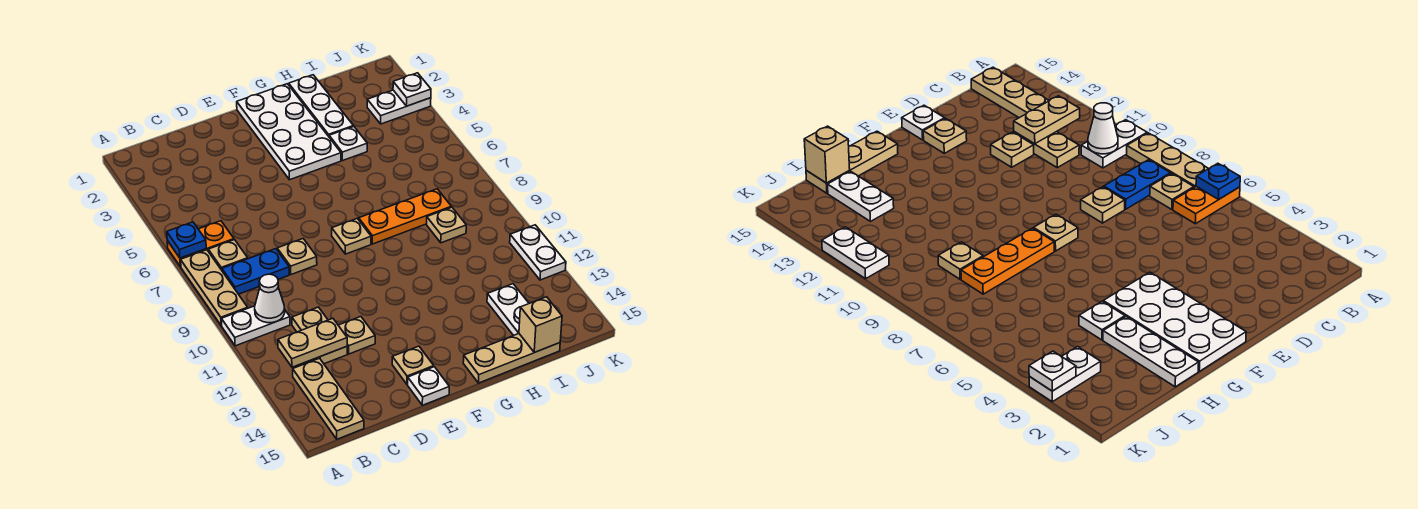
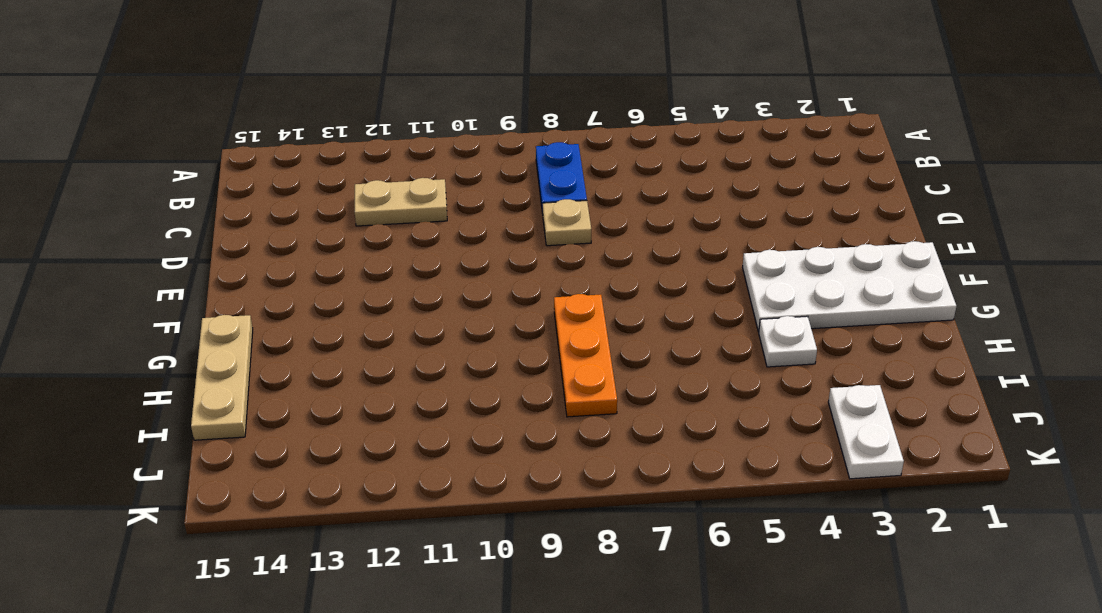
none -> orange 1x2 plate [167,221,234,267]
none -> tan 1x3 plate [181,250,248,326]
none -> white 1x2 plate [222,306,290,346]

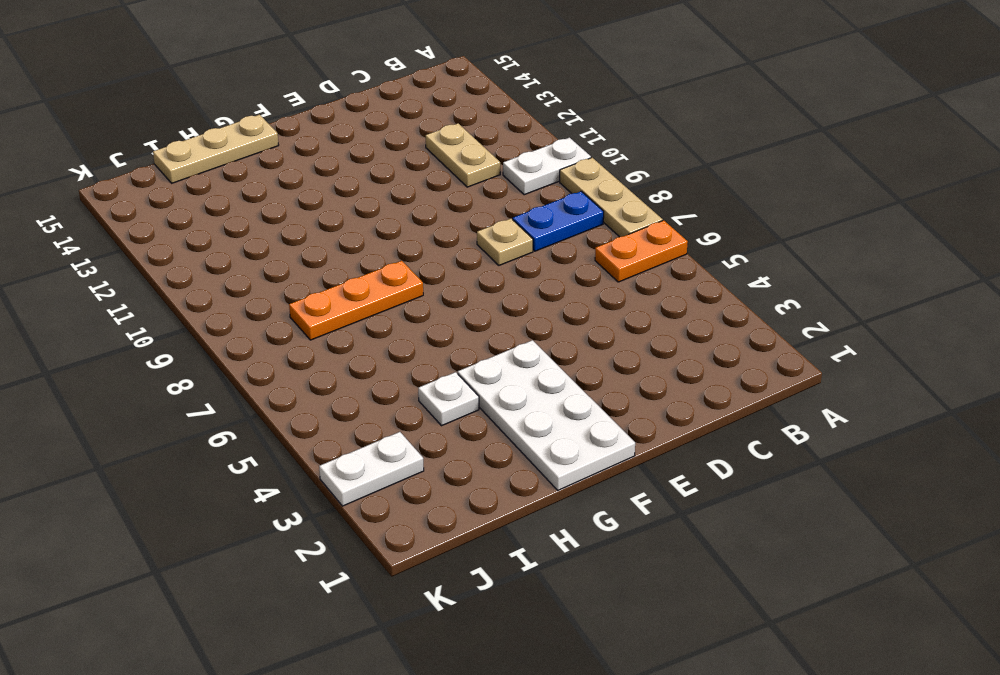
none -> tan 1x1 plate [208,240,248,270]
none -> tan 1x3 plate [293,358,364,439]
none -> tan 1x1 plate [338,317,375,354]

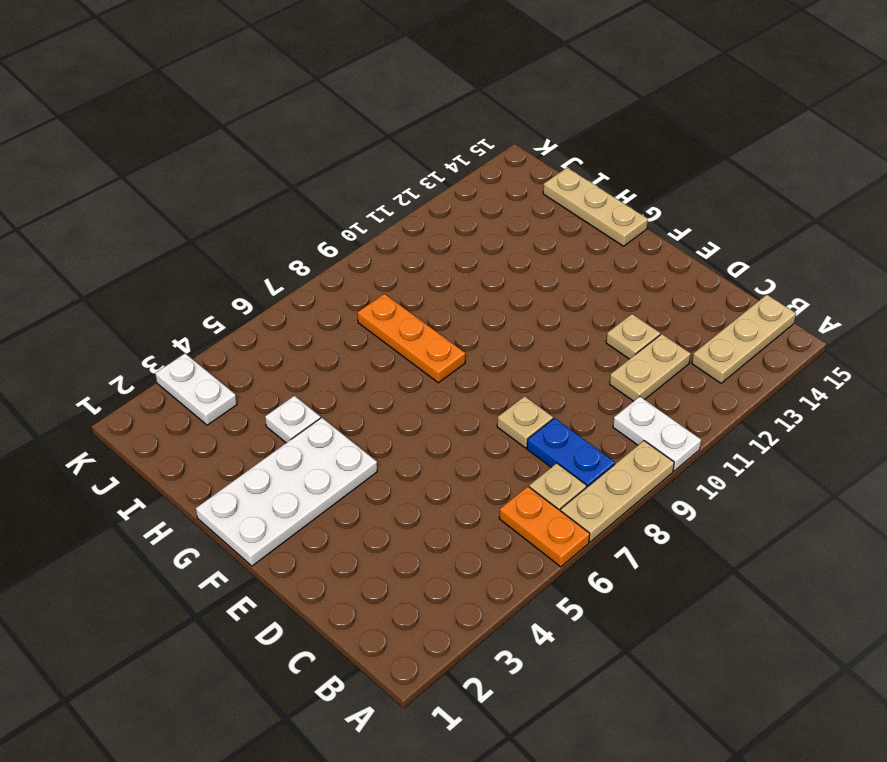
none -> tan 1x1 plate [392,346,434,384]
none -> white 1x1 plate [408,367,449,405]
none -> tan 1x1 plate [332,218,371,254]

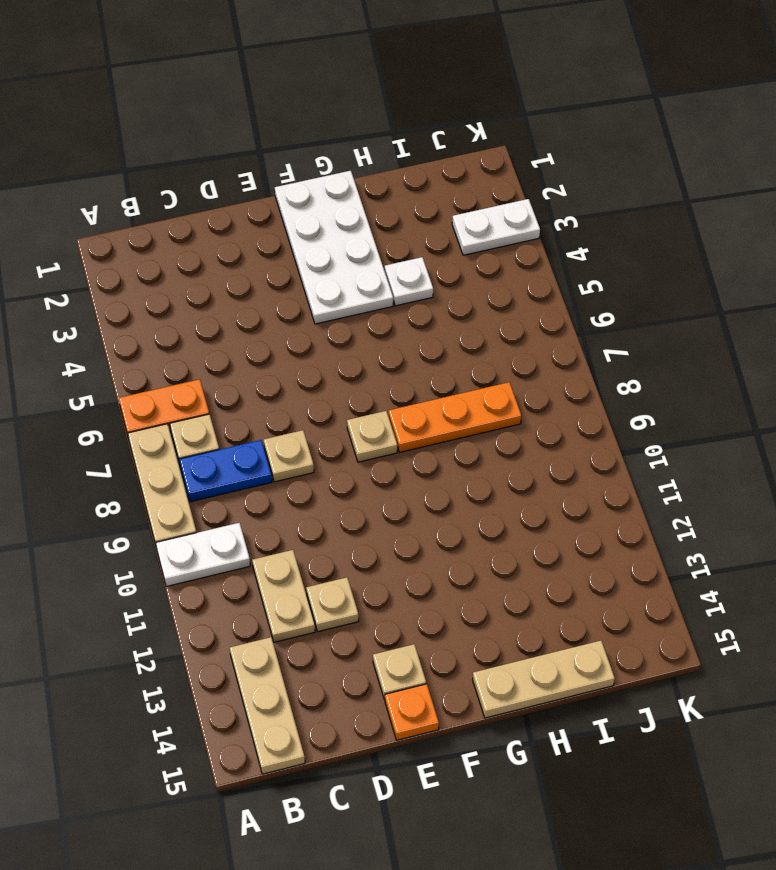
orange 1x1 plate [385,684,439,740] -> white 1x1 plate [408,367,449,405]
none -> white 1x3 plate [289,75,353,136]
none -> tan 1x1 plate [427,207,466,243]
none -> white 1x2 plate [487,284,529,336]

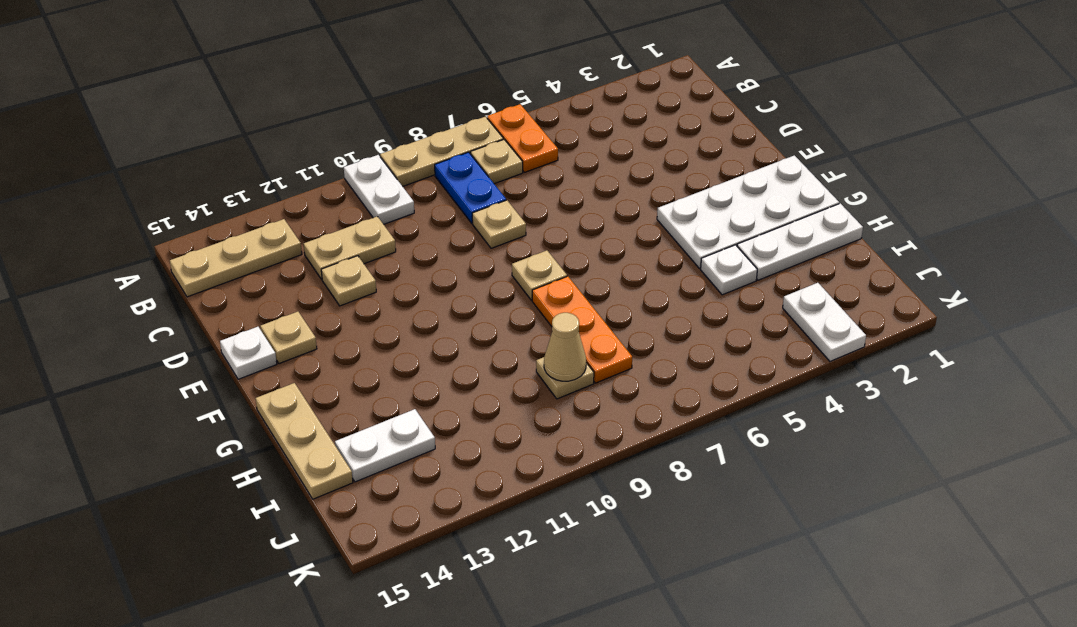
tan 1x1 cone [544,313,586,381] -> none
none -> white 1x2 plate [510,225,566,280]
none -> blue 1x1 plate [167,222,206,258]
none -> white 1x1 cone [255,274,285,323]

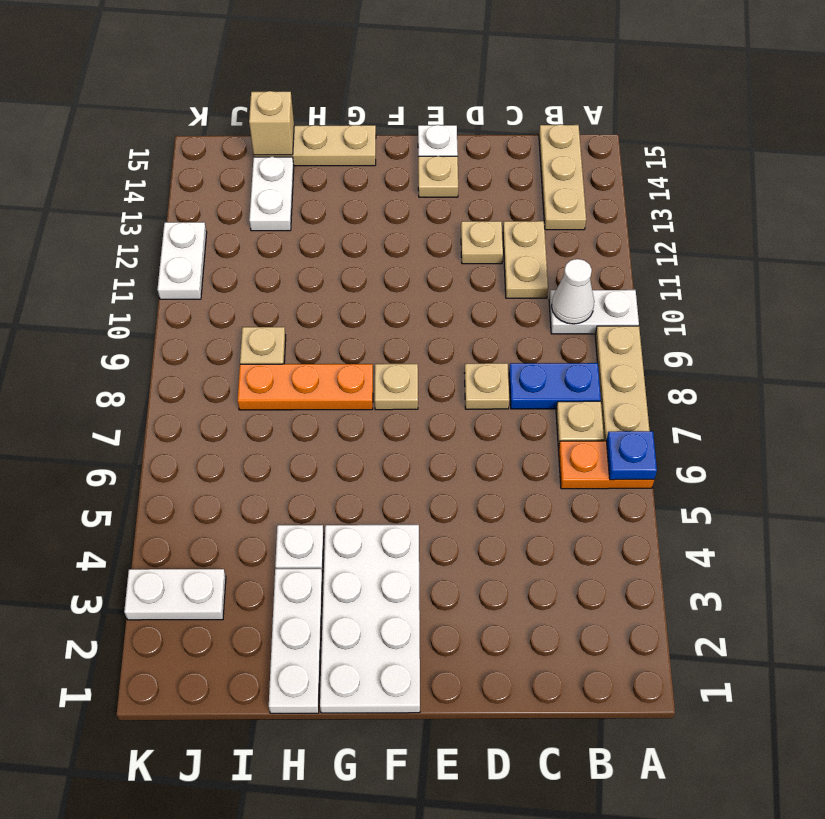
none -> tan 1x2 plate [278,318,347,367]
none -> white 1x1 plate [393,73,431,106]

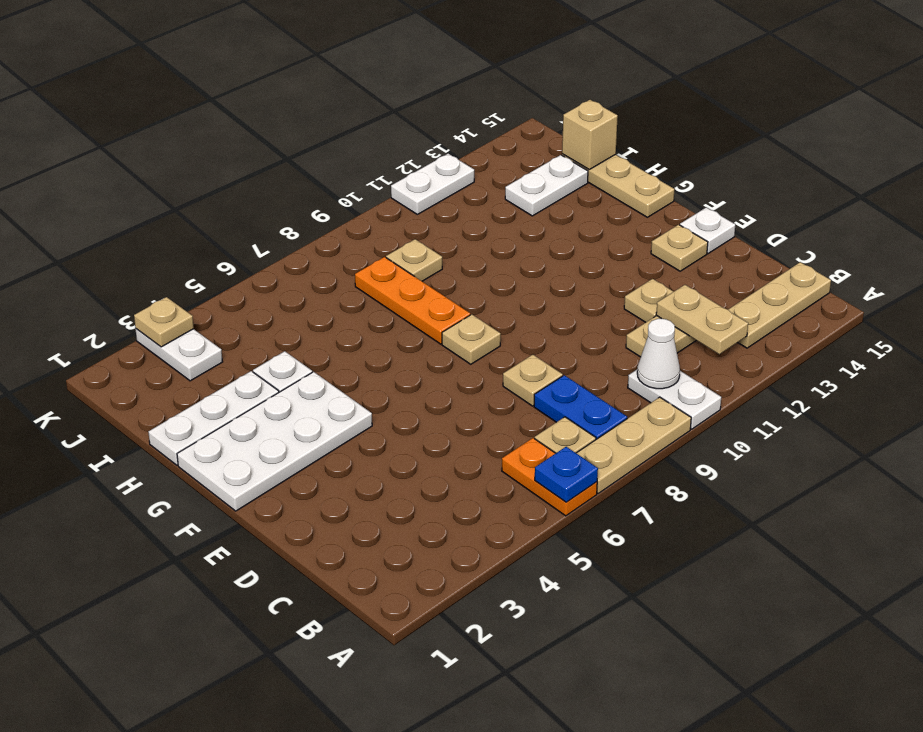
tan 1x1 plate [134,297,194,347] -> white 1x1 plate [393,73,431,106]

